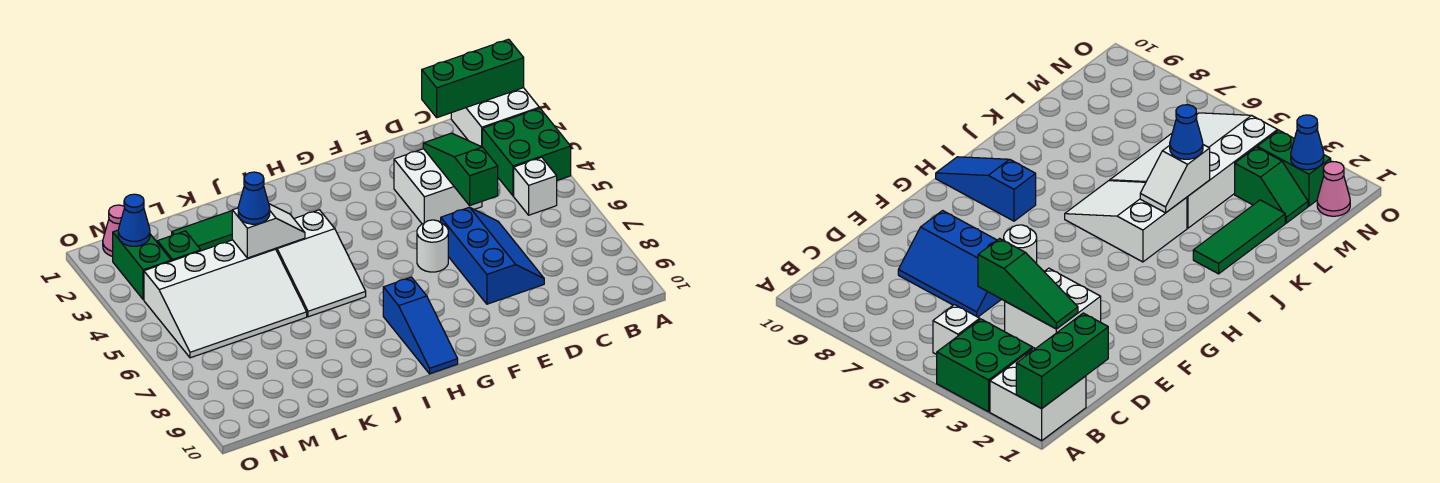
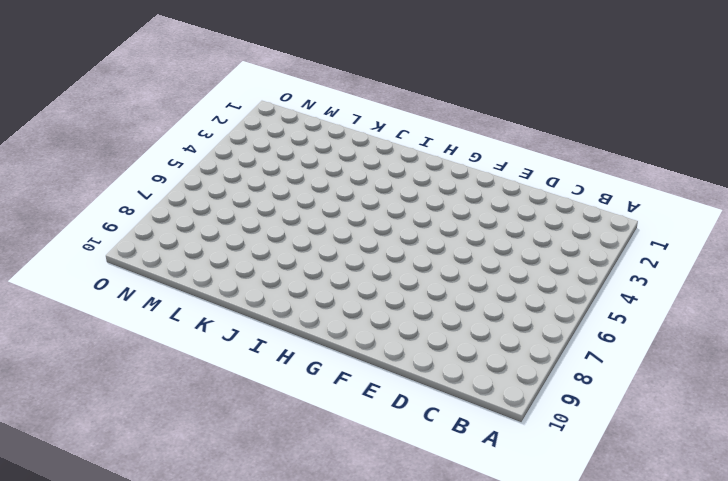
none -> white 2x2 brick [451,88,539,147]
none -> green 2x2 brick [482,108,571,196]
none -> white 1x1 brick [514,157,557,215]

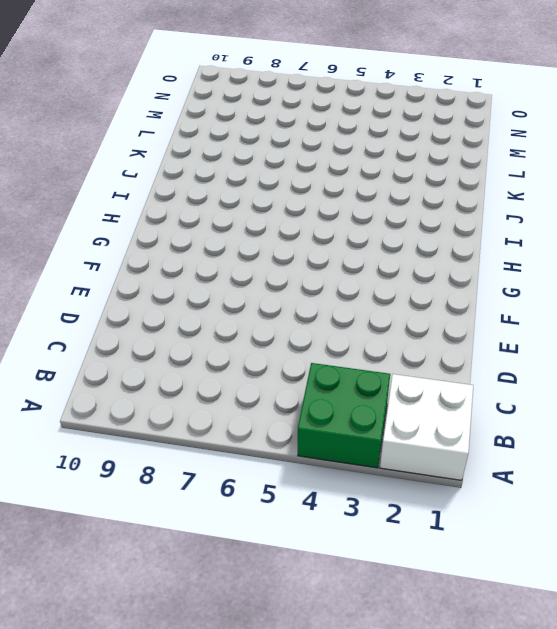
none -> white 1x1 brick [514,157,557,215]
none -> white 2x2 brick [394,149,482,224]
none -> blue 2x3 slope [440,207,544,304]

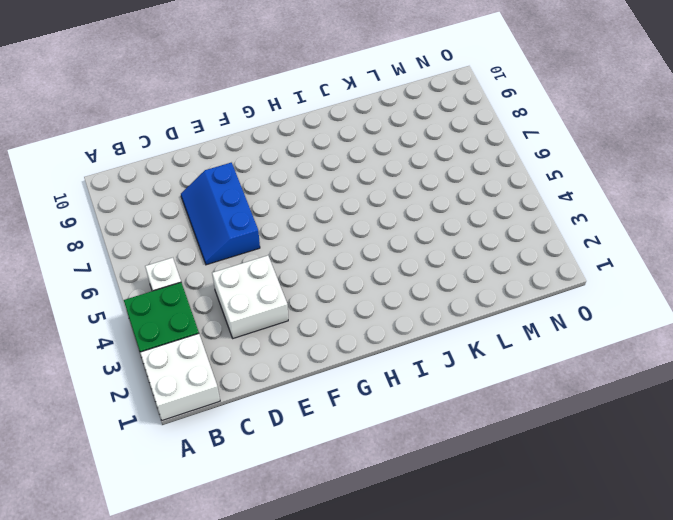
none -> white 1x1 round brick [417,220,448,272]
none -> blue 1x3 slope [383,277,458,374]
none -> white 2x3 slope [275,210,366,317]

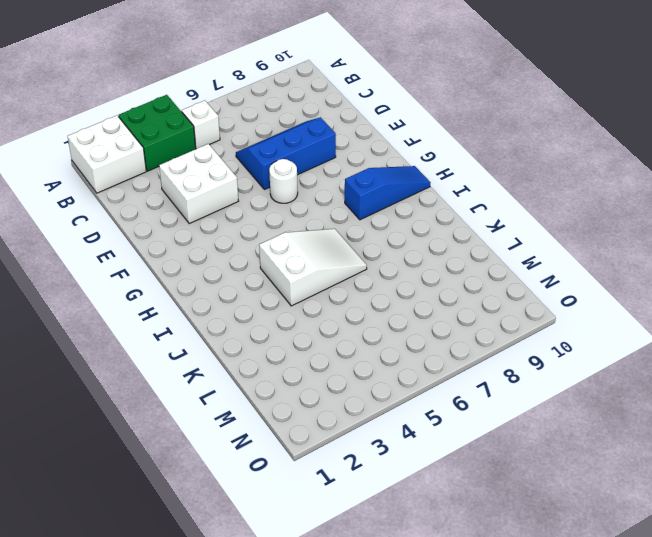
none -> green 1x3 tile [172,211,232,251]
none -> white 3x4 slope [144,240,307,358]
none -> green 1x2 slope [156,231,201,261]

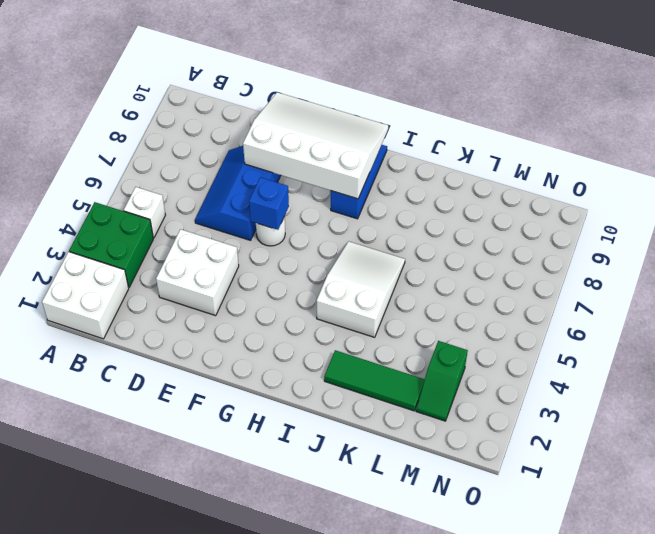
white 3x4 slope [243,92,388,199] -> white 3x4 slope moved to [144,240,307,358]
blue 1x1 brick [249,177,289,230] -> none
none -> pink 1x1 cone [103,205,125,256]
none -> green 1x2 brick [113,230,171,300]
none -> green 1x3 brick [422,39,524,118]

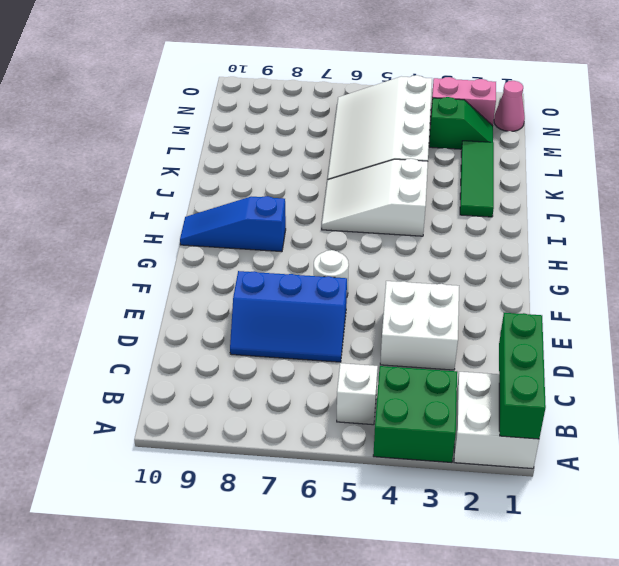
pink 1x2 brick [430,77,496,126] -> green 1x2 brick [113,230,171,300]
none -> green 1x3 slope [423,133,498,205]
none -> white 1x2 slope [232,204,305,258]
none -> blue 1x1 cone [118,194,150,246]

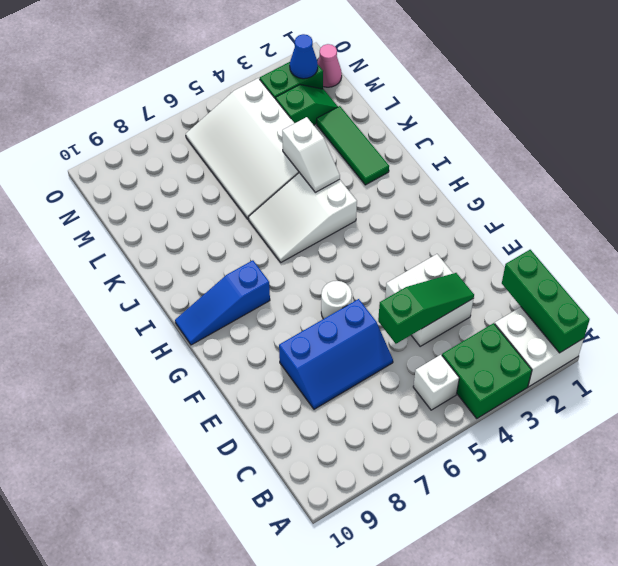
none -> blue 1x1 cone [238,172,270,224]

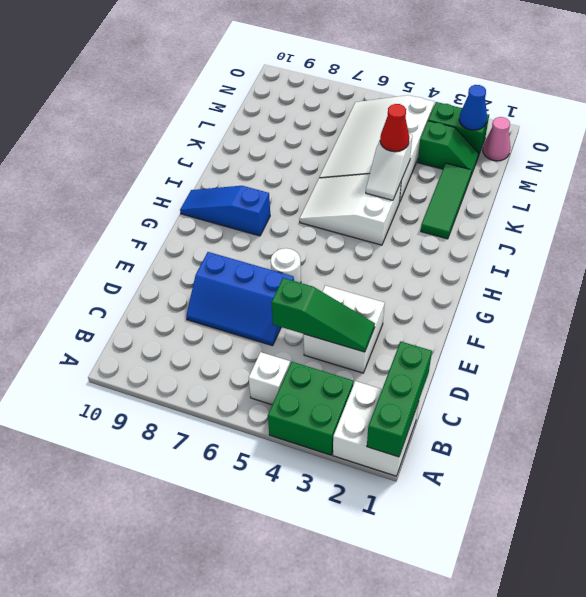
red 1x1 cone [380,104,409,152] -> blue 1x1 cone [238,172,270,224]

